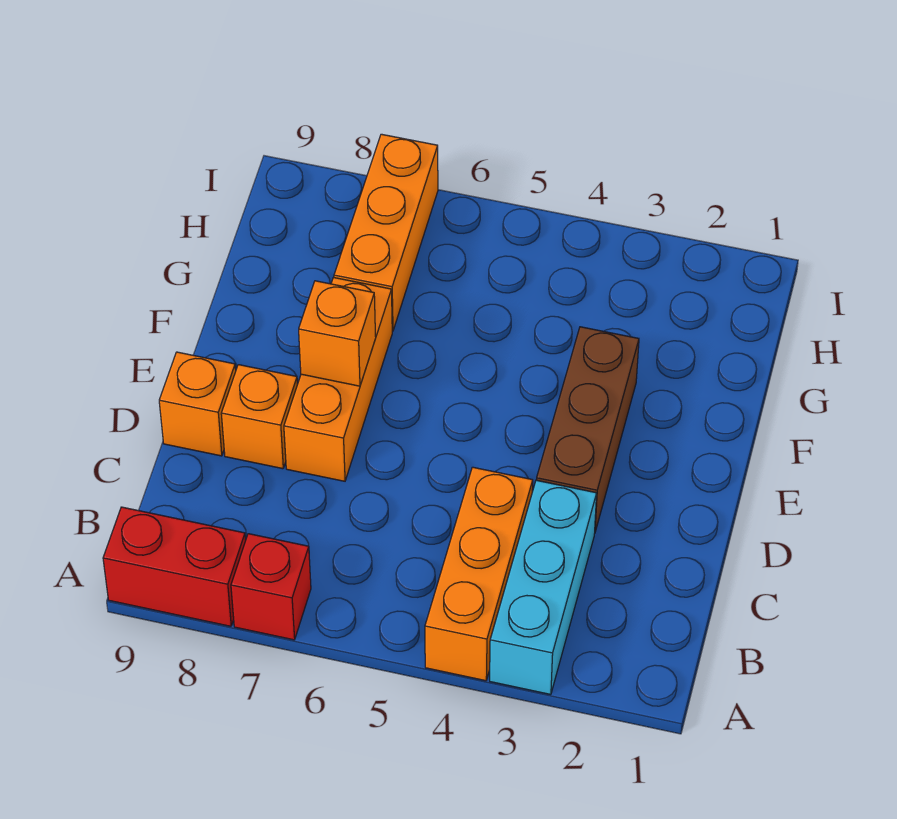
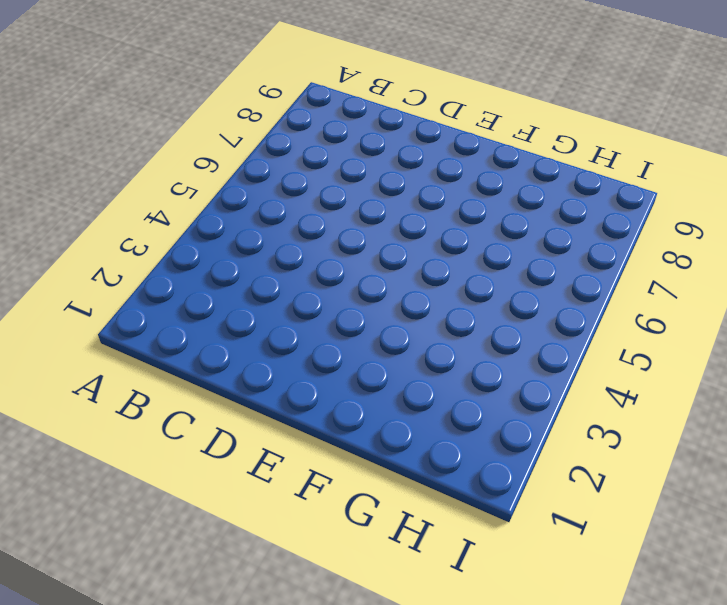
none -> cyan 1x3 brick [490,480,597,694]
none -> orange 1x3 brick [425,467,533,681]

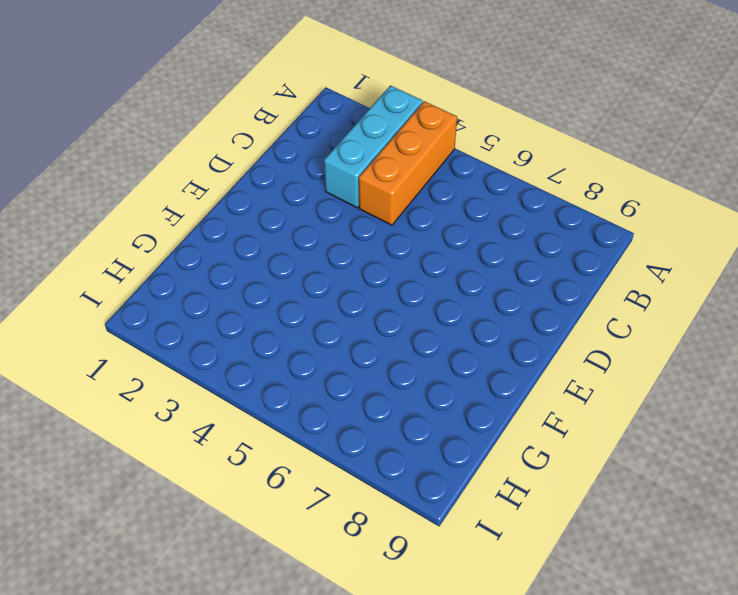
none -> red 1x1 brick [231,534,311,640]
none -> red 1x2 brick [103,507,246,626]

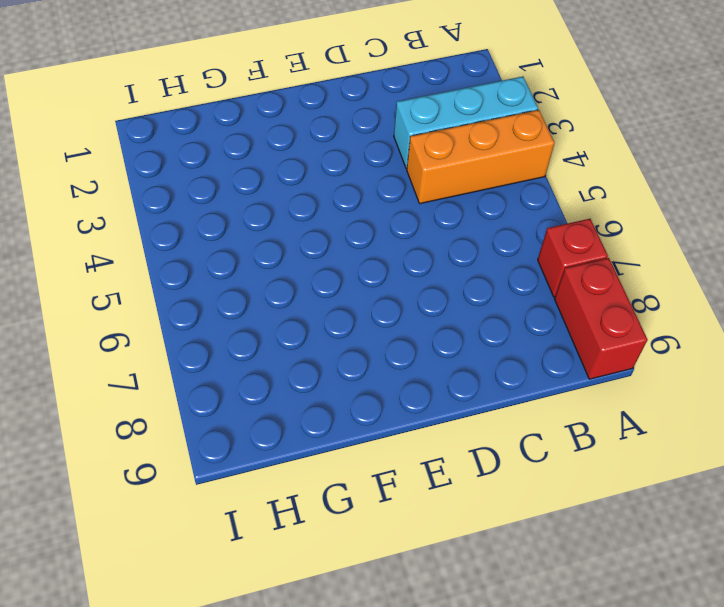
none -> brown 1x3 brick [536,327,639,532]
none -> orange 1x3 brick [284,278,392,481]

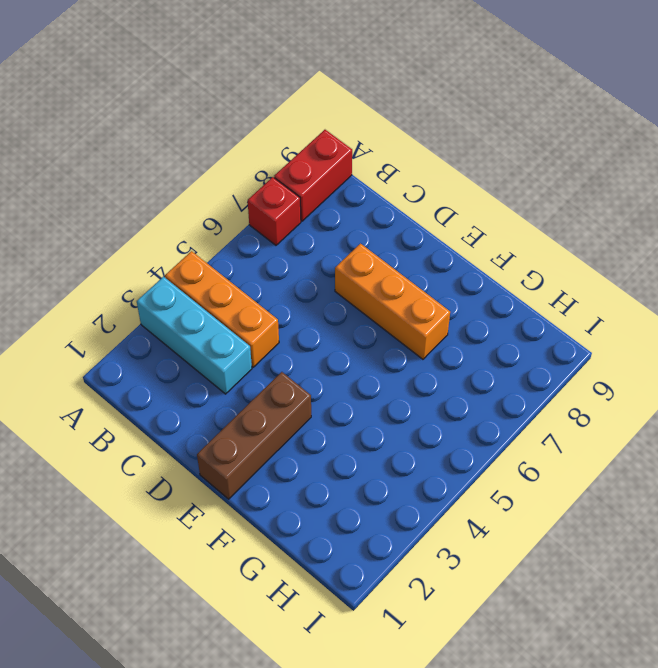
brown 1x3 brick [197,372,311,499] -> brown 1x3 brick turned to [536,327,639,532]
none -> orange 1x1 brick [221,365,297,469]
none -> orange 1x1 brick [159,352,236,456]

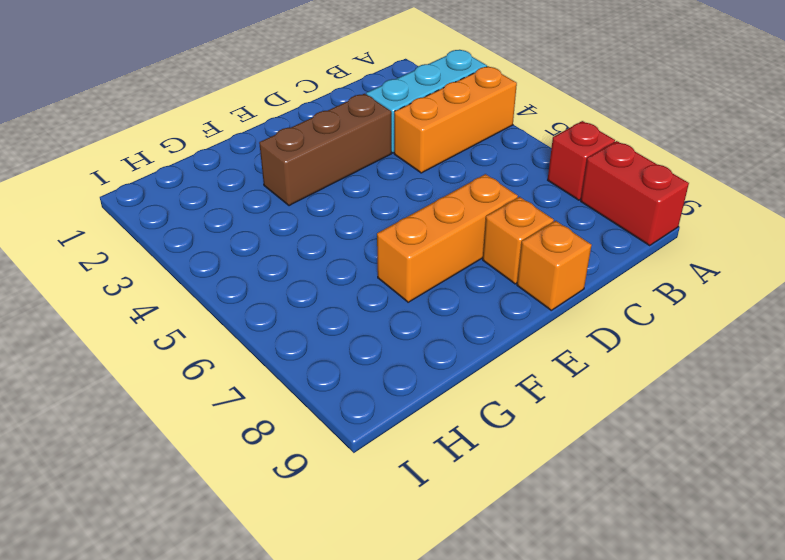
none -> orange 1x3 brick [334,134,438,331]
none -> orange 1x1 brick [299,281,376,386]

